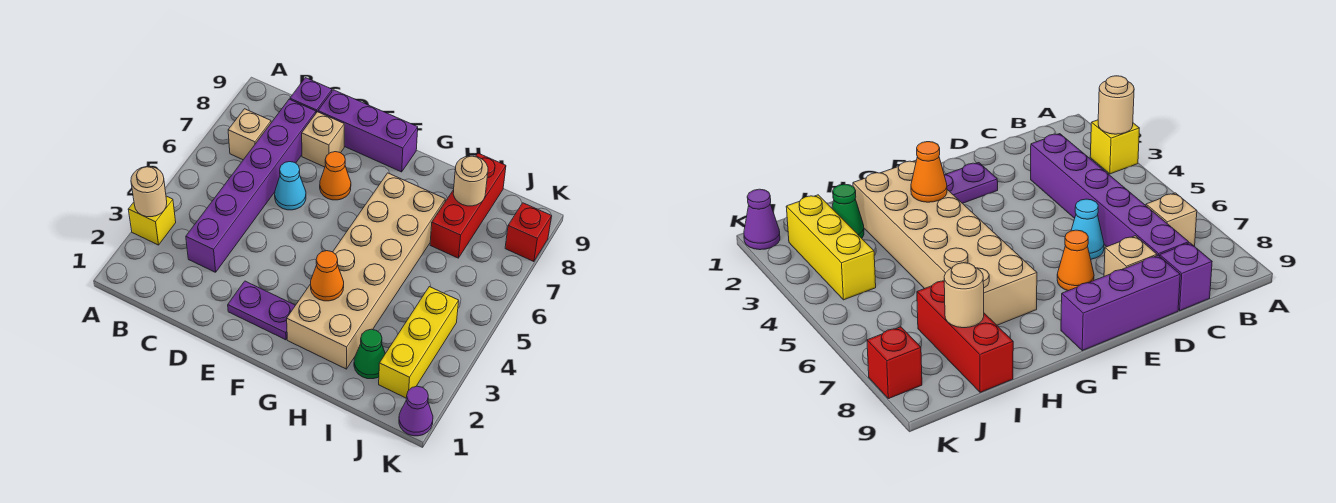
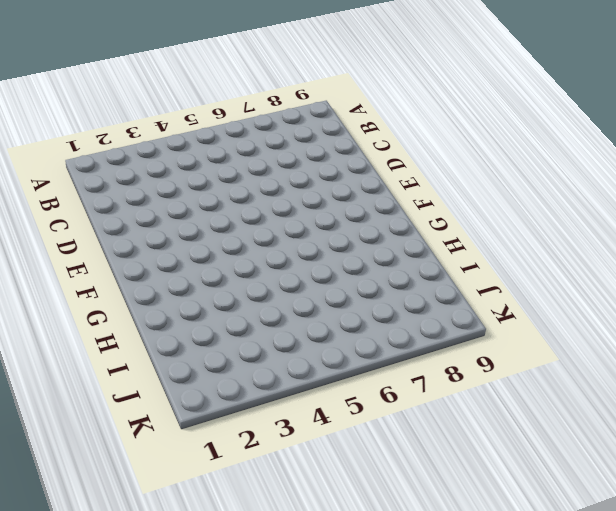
none -> yellow 1x1 brick [128,196,176,245]
none -> tan 1x1 brick [228,109,271,160]
none -> purple 1x6 brick [186,99,316,272]

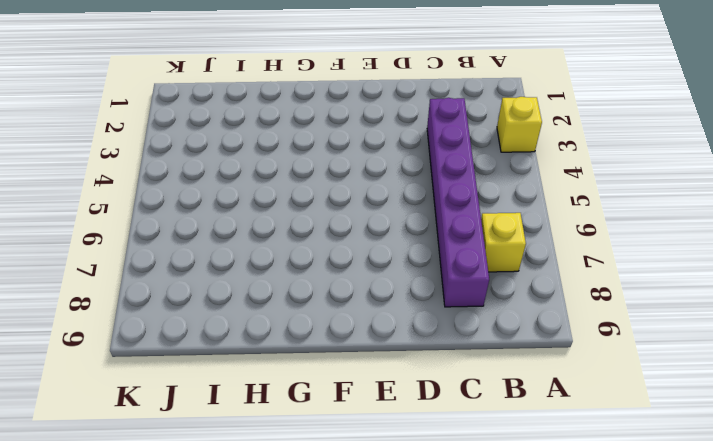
yellow 1x1 brick [481,213,526,272] -> tan 1x1 brick [228,109,271,160]
none -> purple 1x1 brick [290,78,332,113]
none -> cyan 1x1 cone [275,162,306,210]
none -> tan 1x1 brick [302,112,344,167]

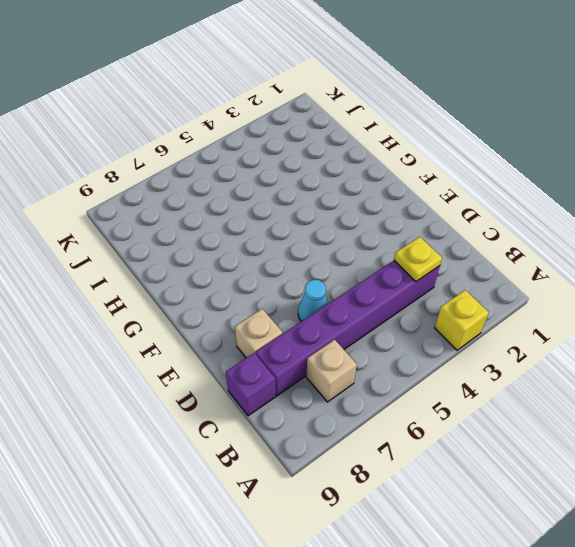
yellow 1x1 plate [394,237,442,281] -> none
none -> purple 1x3 brick [318,90,418,172]
none -> purple 1x2 plate [228,281,295,340]
none -> orange 1x1 cone [320,152,351,200]

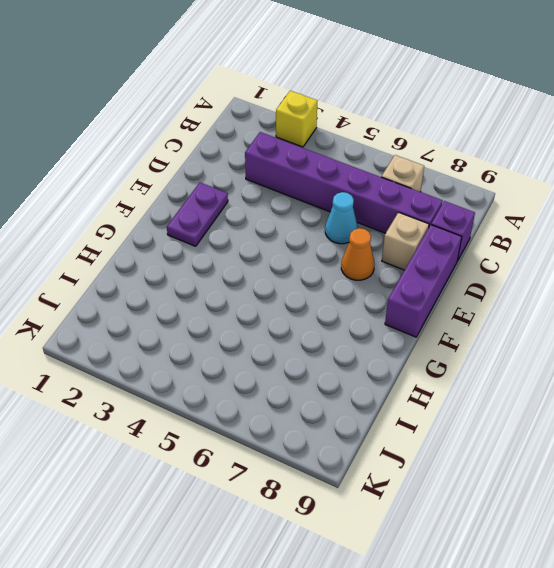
none -> tan 2x6 brick [287,173,445,369]
none -> green 1x1 cone [354,329,385,379]
none -> red 1x3 brick [430,153,506,258]

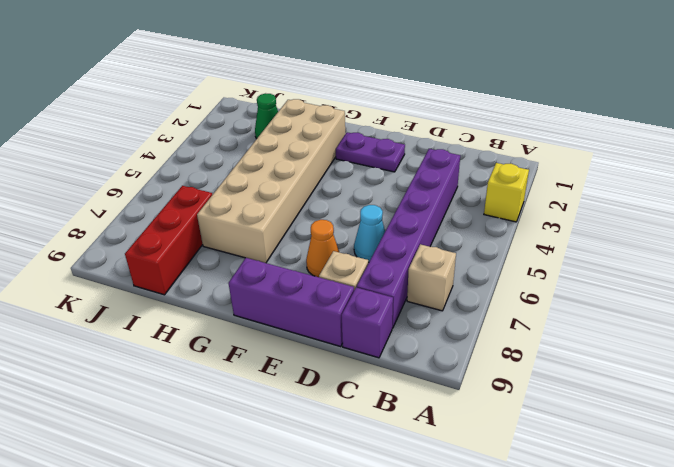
none -> yellow 1x3 brick [379,287,459,398]
none -> purple 1x1 cone [399,386,433,436]
none -> red 1x1 brick [505,203,552,262]

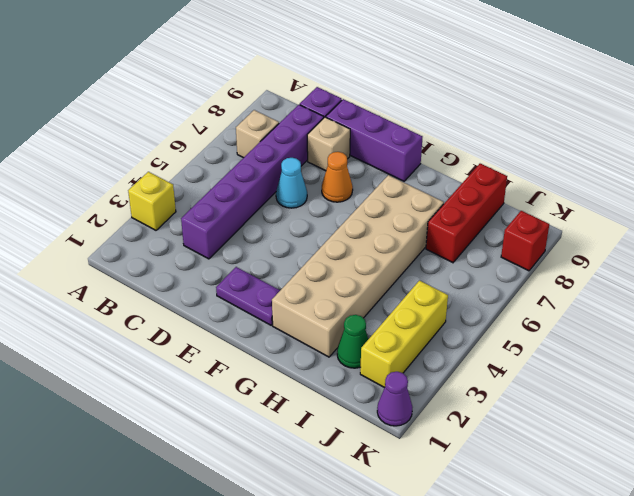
none -> tan 1x1 round brick [131,167,167,217]
none -> orange 1x1 cone [311,251,344,301]
none -> tan 1x1 round brick [453,156,488,206]

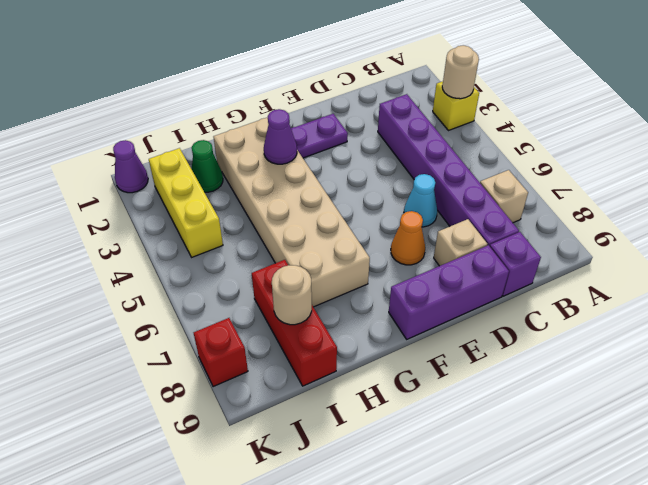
purple 1x1 cone [264,109,297,164] -> orange 1x1 cone [311,251,344,301]

